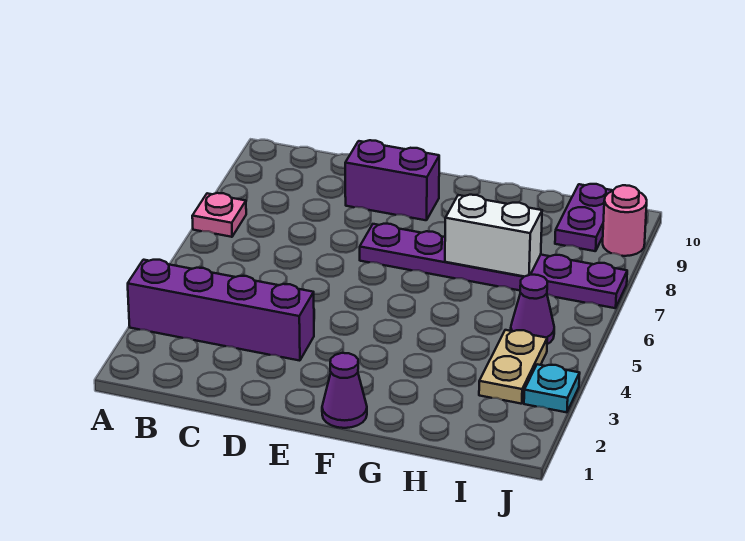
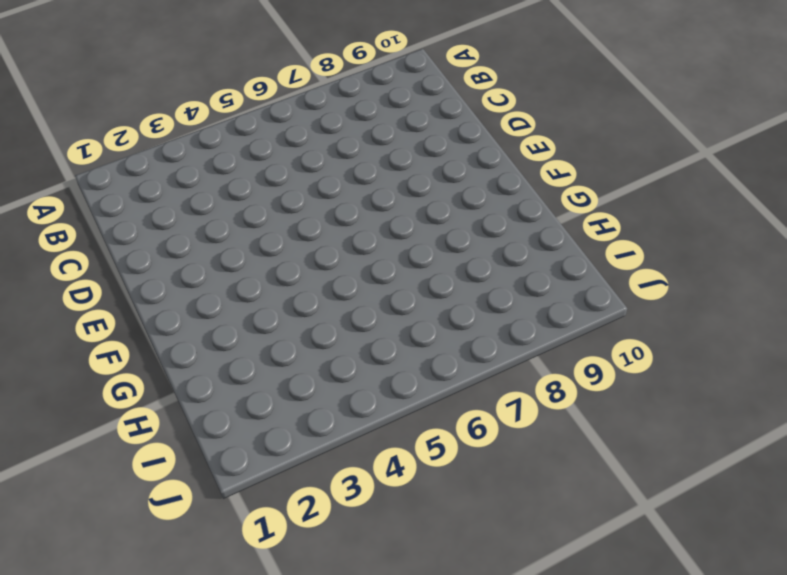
none -> purple 1x4 brick [128,260,314,361]
none -> pink 1x1 plate [192,193,246,237]

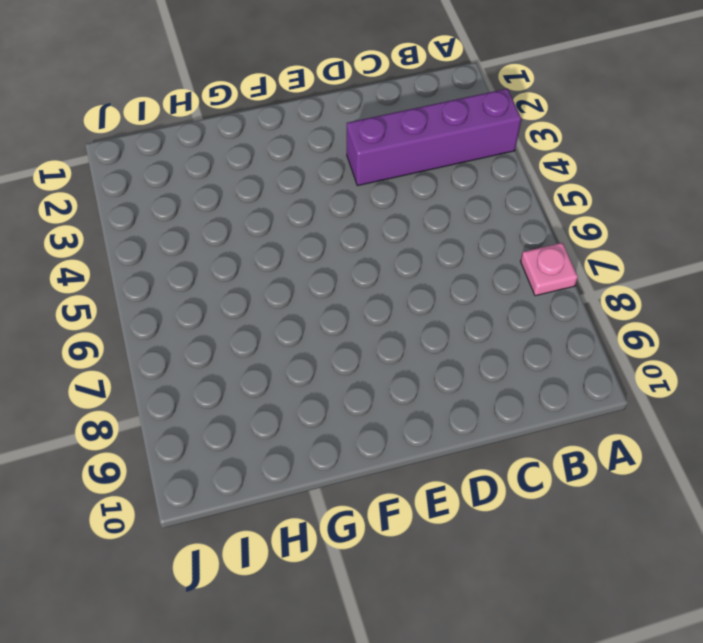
none -> purple 1x2 brick [345,140,439,220]
none -> purple 1x6 plate [360,224,627,308]

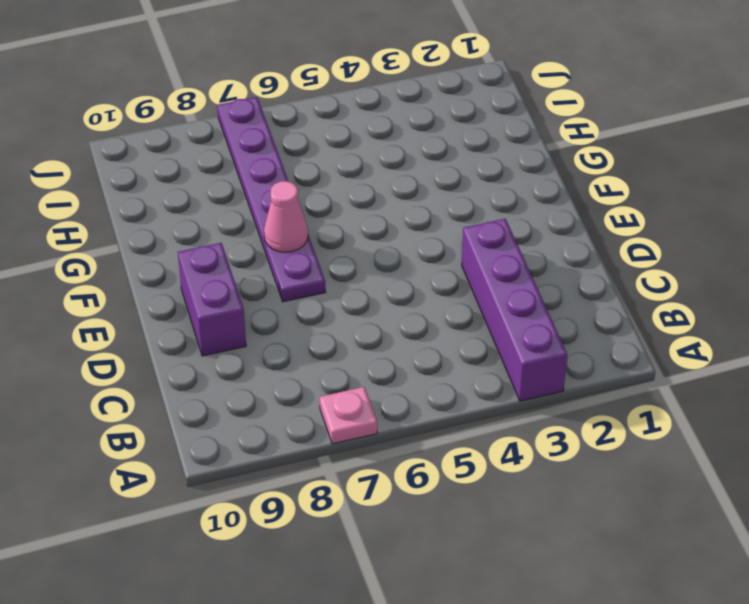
pink 1x1 cone [264,181,308,252] -> none
none -> purple 1x1 cone [322,353,367,428]
none -> tan 1x2 plate [479,330,547,404]

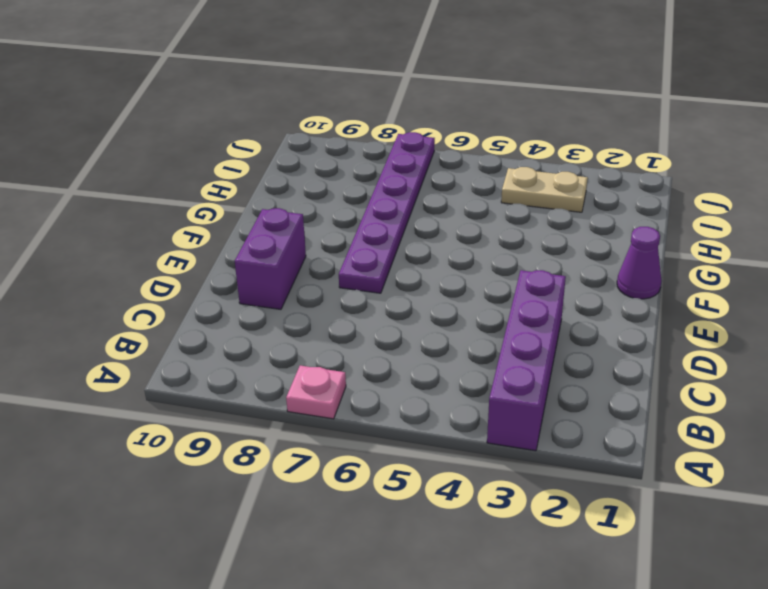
none -> purple 1x1 cone [511,275,554,344]
none -> purple 1x2 plate [555,184,613,251]

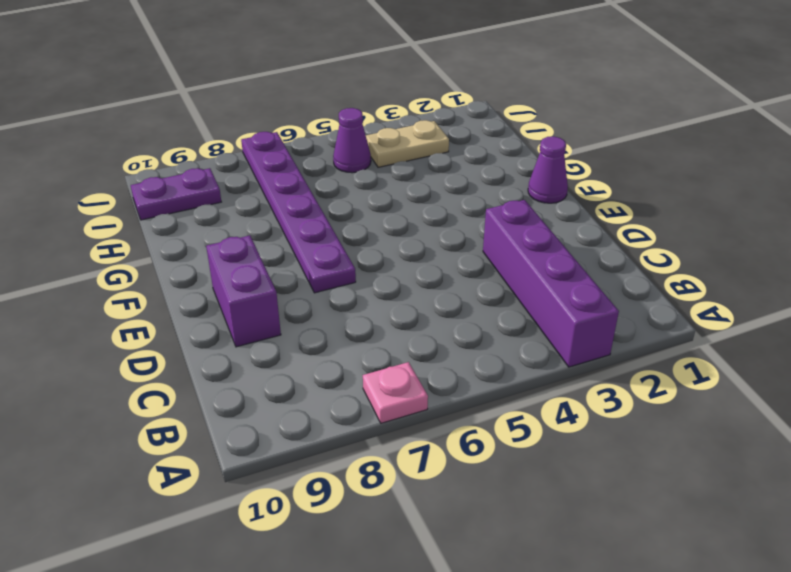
none -> cyan 1x1 plate [524,364,580,412]
none -> pink 1x1 round brick [603,185,647,256]

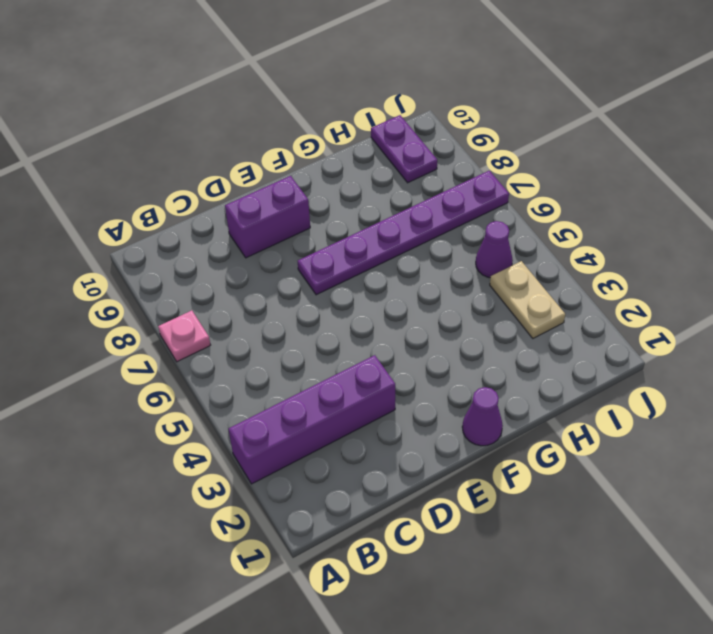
none -> cyan 1x1 plate [524,364,580,412]
none -> pink 1x1 round brick [603,185,647,256]

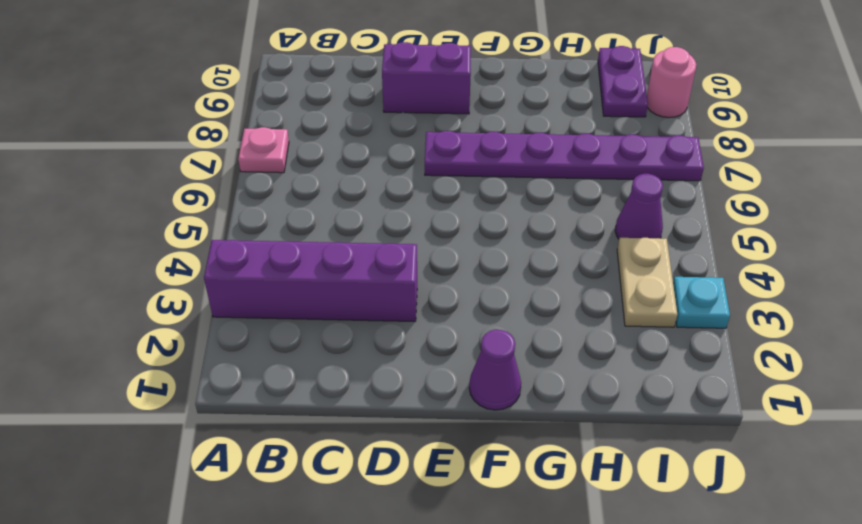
none -> white 1x2 brick [445,195,542,277]

